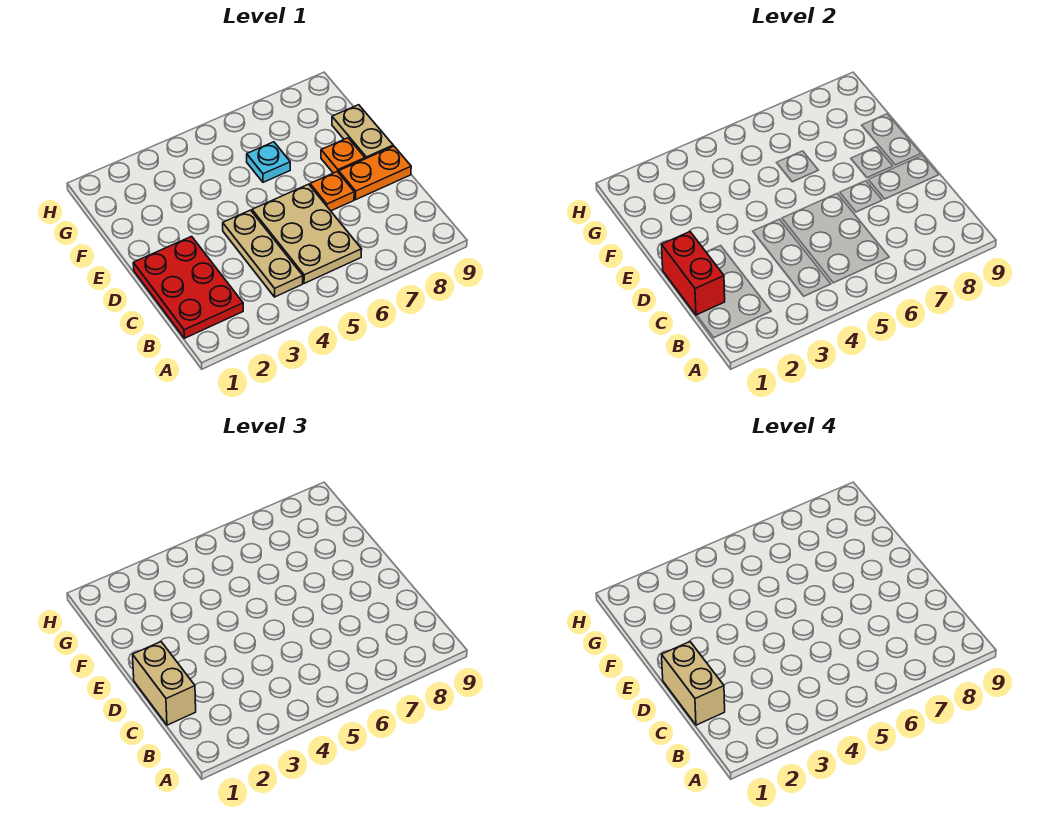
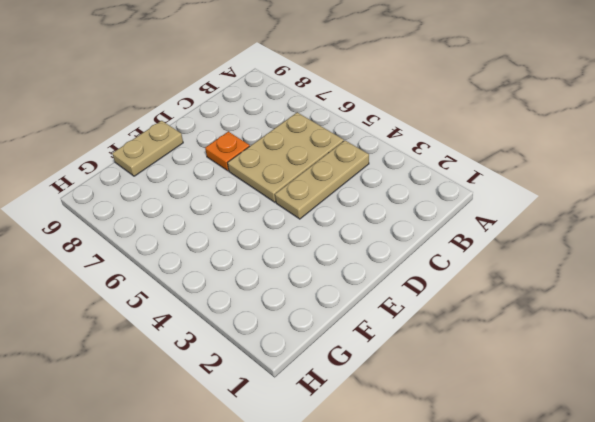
none -> red 2x3 plate [133,236,243,338]
none -> orange 1x2 plate [339,146,411,200]

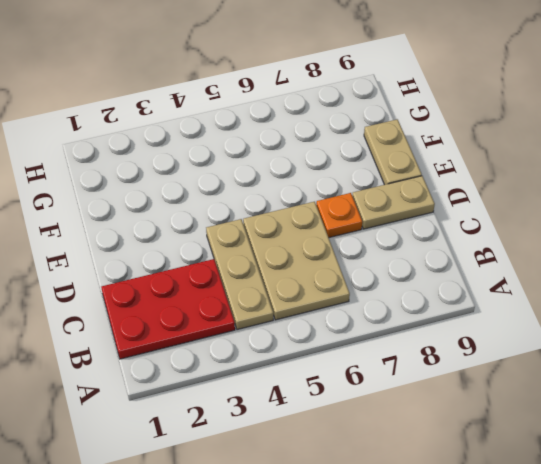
red 2x3 plate [101,259,235,359] -> red 2x3 plate turned to [133,236,243,338]
tan 1x2 plate [352,176,435,229] -> orange 1x2 plate [339,146,411,200]
none -> orange 1x1 plate [321,138,365,173]
none -> cyan 1x1 plate [247,142,290,182]

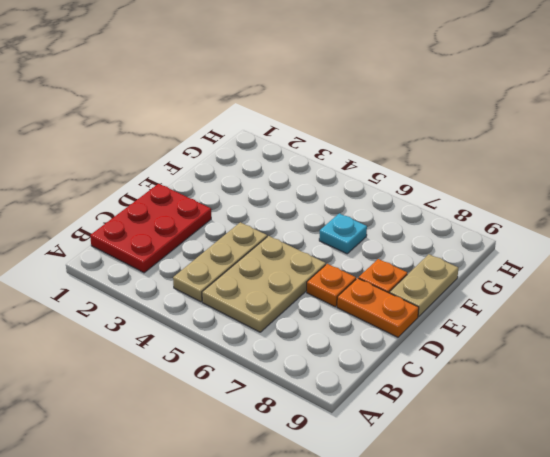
none -> red 1x2 brick [662,232,725,315]
none -> tan 1x2 brick [133,642,196,725]

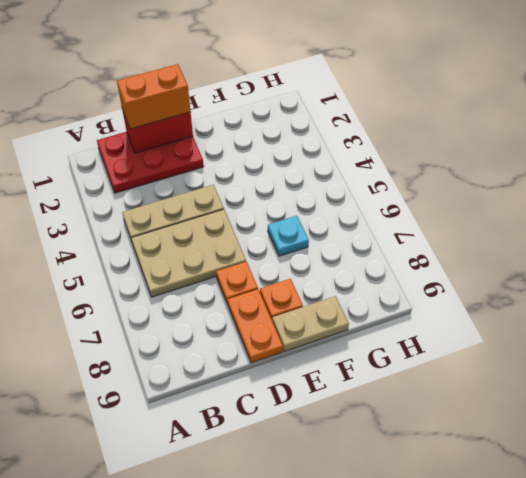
orange 1x2 brick [117,64,191,129] -> tan 1x2 brick [133,642,196,725]
none -> tan 1x2 brick [662,642,725,725]

